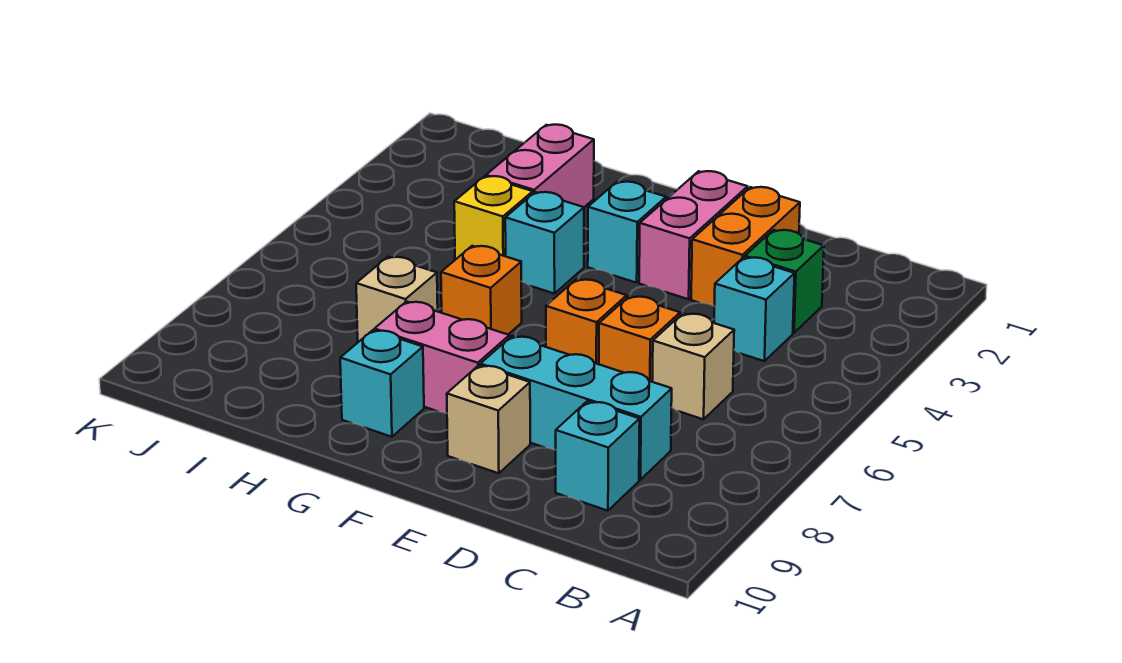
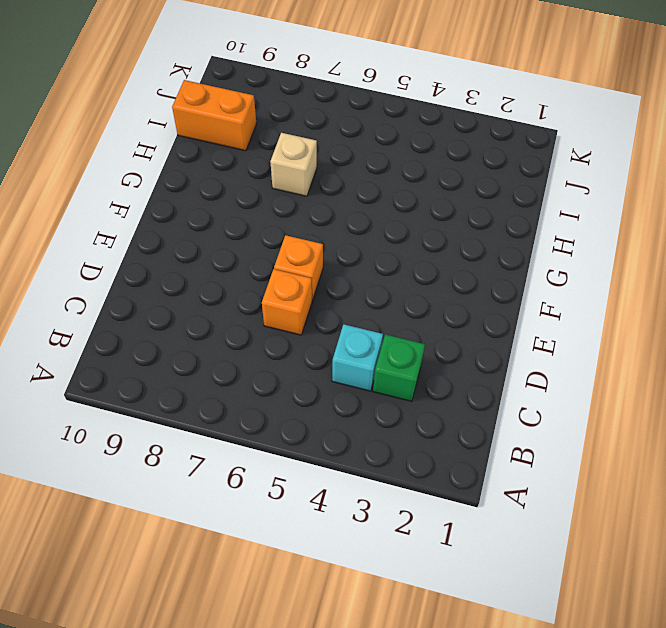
orange 1x2 brick [172,80,256,151] -> orange 1x2 brick moved to [691,187,800,306]
none -> tan 1x1 brick [652,313,734,419]
none -> cyan 1x3 brick [480,336,672,480]
none -> cyan 1x1 brick [556,401,640,511]

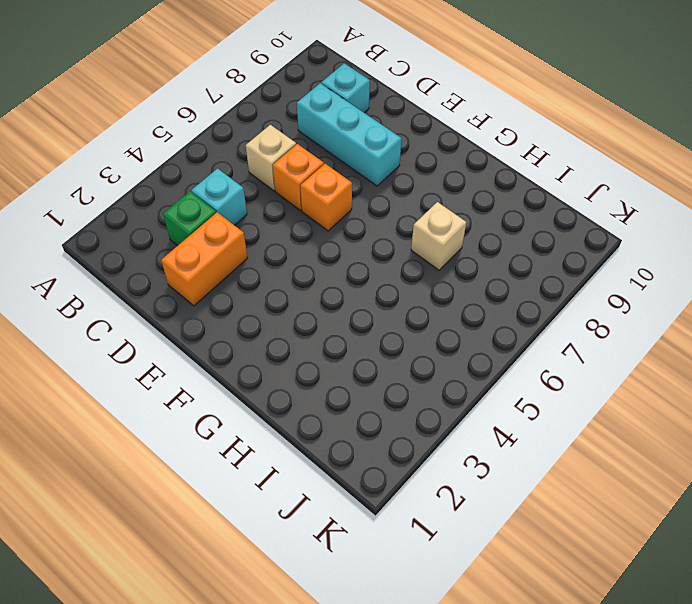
none -> pink 1x2 brick [639,171,748,299]
none -> tan 1x1 brick [447,365,530,473]
none -> cyan 1x1 brick [588,182,666,283]

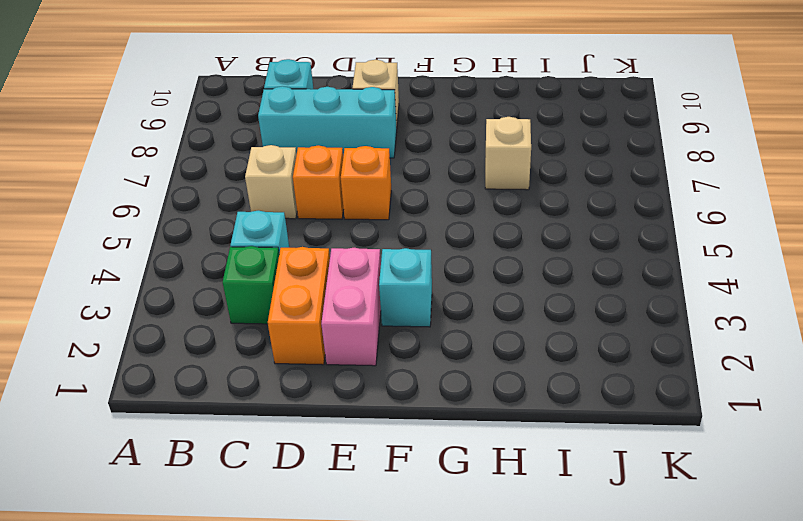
none -> pink 1x2 brick [374,302,509,413]
none -> cyan 1x1 brick [505,192,584,294]
none -> orange 1x1 brick [441,246,522,334]

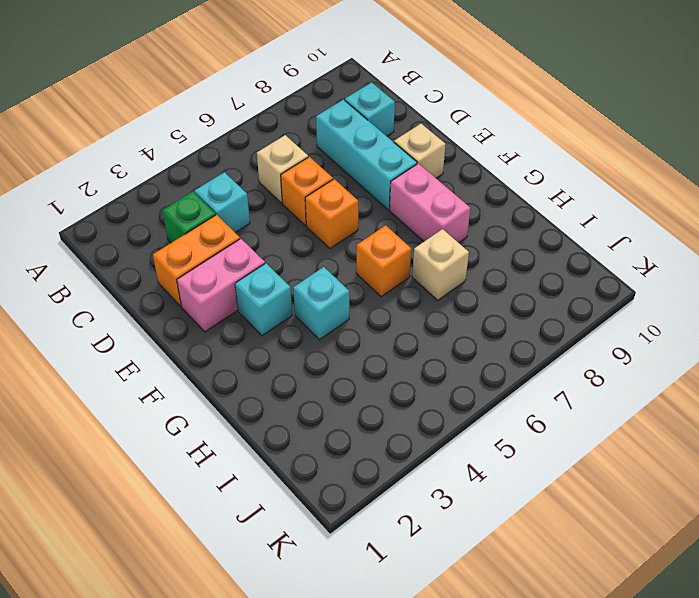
none -> cyan 1x1 brick [340,330,424,437]
none -> pink 1x2 brick [486,125,594,207]
none -> yellow 1x1 brick [454,176,533,260]

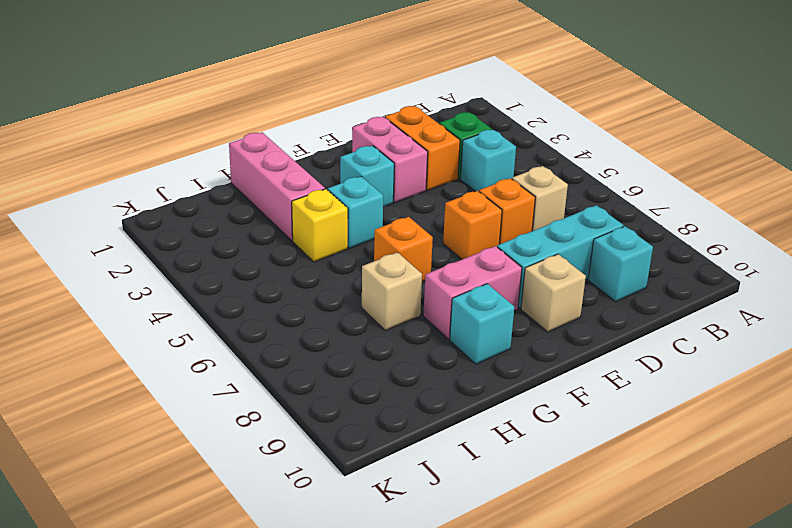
pink 1x3 brick [229,133,325,241] -> pink 1x2 brick [486,125,594,207]

